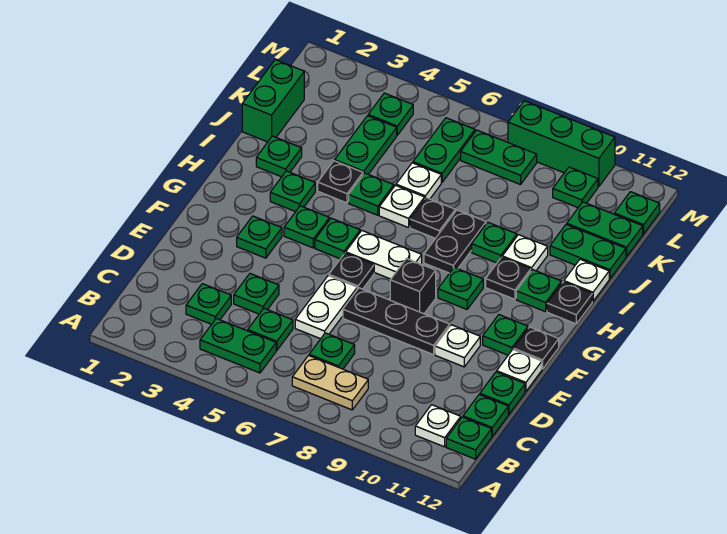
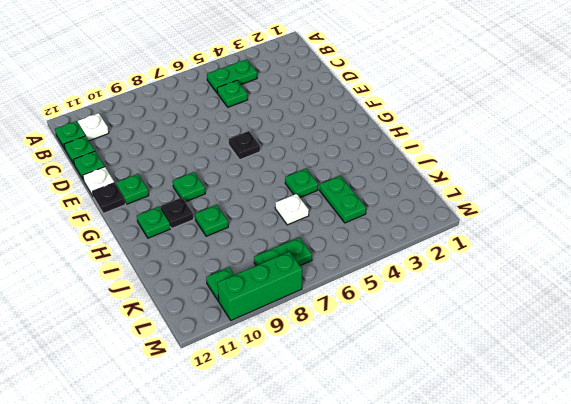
none -> tan 1x2 plate [292,356,368,410]
none -> green 1x1 plate [186,284,231,324]
none -> green 1x1 plate [309,333,355,369]
none -> green 1x1 plate [234,274,279,314]

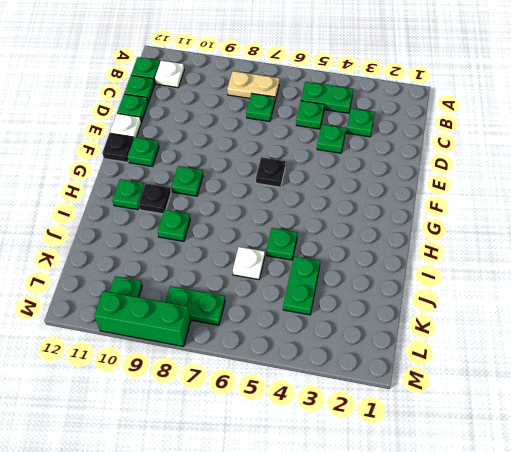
none -> white 1x2 plate [295,276,357,339]
none -> black 1x3 plate [343,288,450,355]
none -> white 1x1 plate [435,325,480,367]
none -> green 1x1 plate [237,216,282,258]

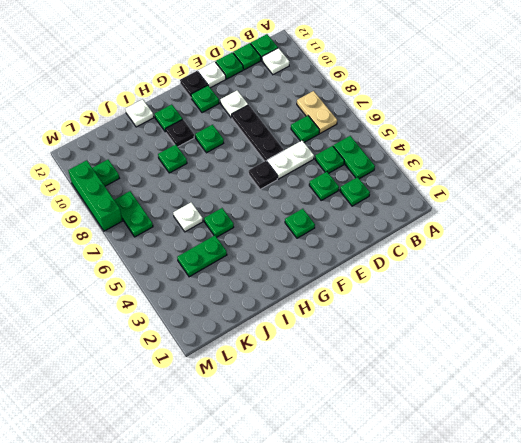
none -> black 1x1 brick [390,259,436,314]
none -> green 1x1 plate [284,206,329,248]
none -> green 1x1 plate [315,218,360,259]
none -> white 1x2 plate [346,231,422,279]

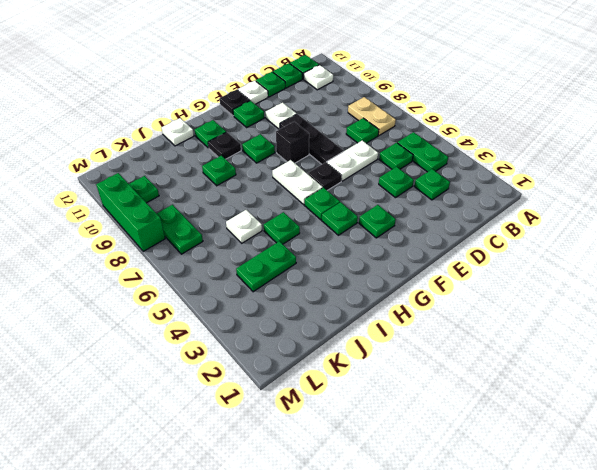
none -> green 1x1 plate [270,171,315,212]
none -> black 1x2 plate [424,210,486,273]
none -> black 1x1 plate [547,282,592,324]
none -> green 1x1 plate [256,136,302,177]

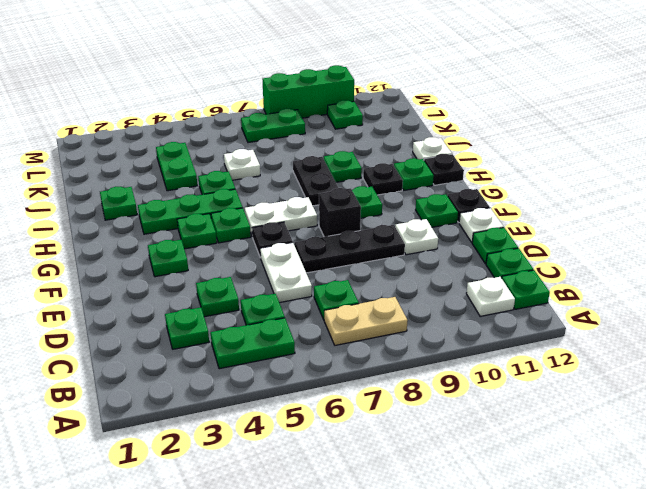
green 1x3 plate [138,189,243,234] -> green 1x1 plate [270,171,315,212]
none -> black 1x1 plate [318,161,363,203]
none -> white 1x1 plate [379,185,425,228]
none -> black 1x1 plate [410,198,455,238]
none -> white 1x1 plate [502,235,548,271]

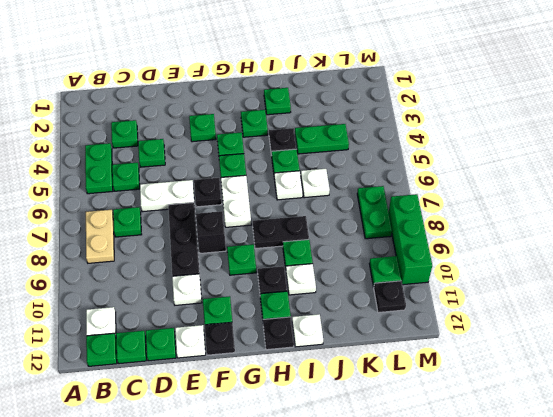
black 1x1 plate [374,281,406,313] -> black 1x1 plate moved to [410,198,455,238]
none -> green 1x2 brick [242,60,304,142]
none -> green 1x2 plate [550,224,626,279]
none -> green 1x2 plate [413,118,475,182]
none -> green 1x2 plate [567,202,643,256]

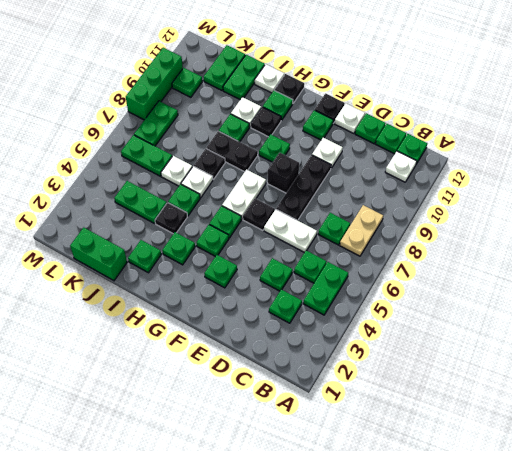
none -> green 1x1 plate [368,93,413,135]
none -> green 1x1 plate [614,192,660,234]

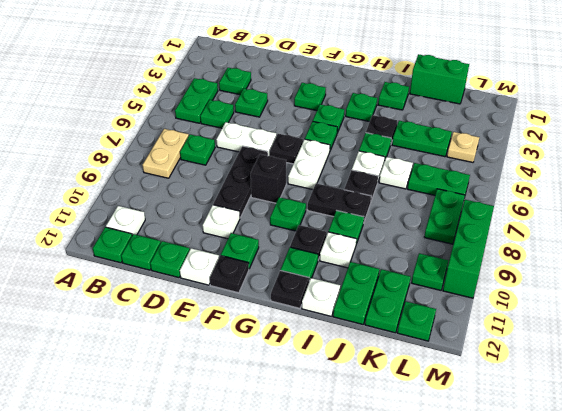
tan 1x1 plate [447,132,479,162] -> green 1x1 plate [368,93,413,135]

